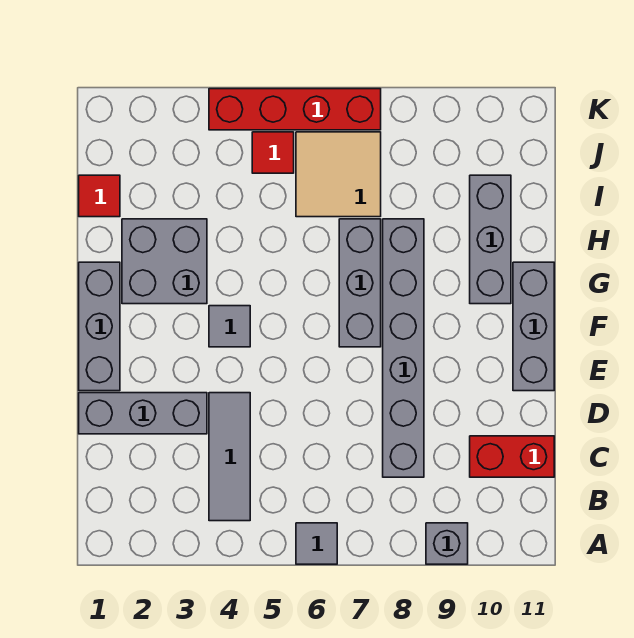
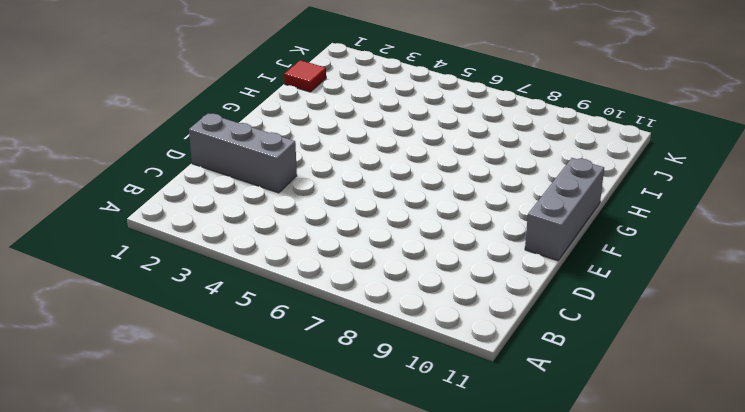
none -> grey 1x1 tile [296,523,337,564]
none -> grey 1x1 brick [426,523,468,564]
none -> grey 1x3 tile [209,393,250,521]

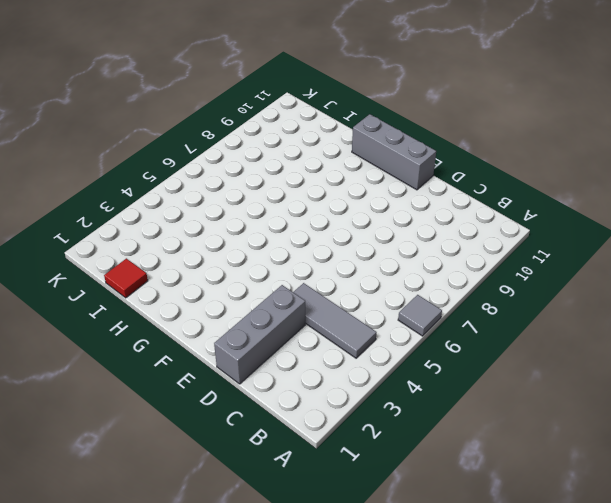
none -> grey 1x1 brick [426,523,468,564]
none -> grey 1x6 brick [383,219,424,477]
none -> red 1x2 brick [470,436,554,477]

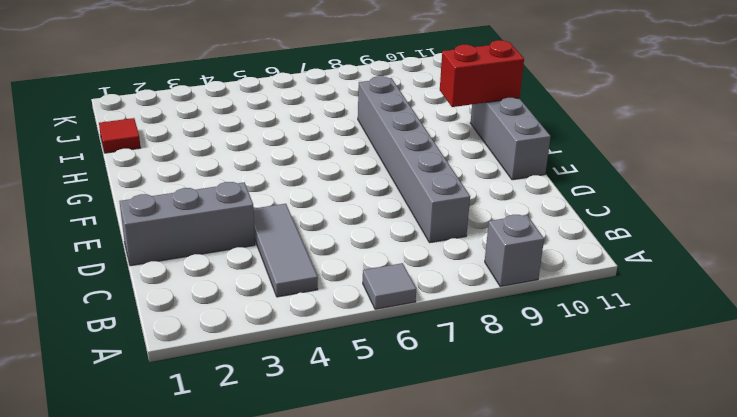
red 1x2 brick [440,40,524,107] -> red 1x2 brick moved to [470,436,554,477]
none -> grey 1x3 brick [79,262,120,391]
none -> grey 1x1 tile [209,306,250,347]
none -> grey 1x3 brick [339,219,381,347]

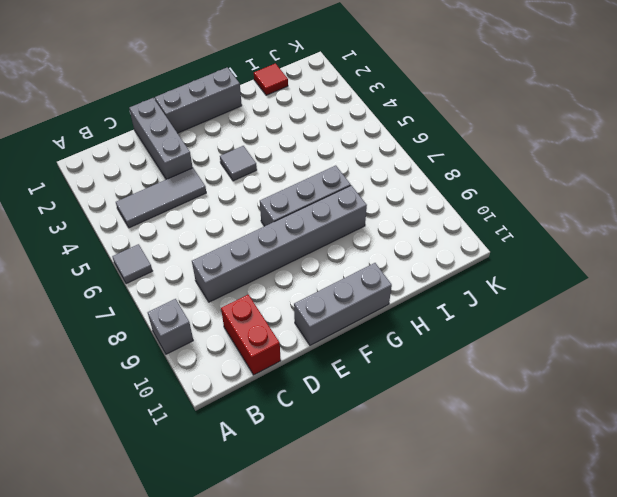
none -> grey 2x2 brick [122,219,207,304]
none -> grey 1x3 brick [470,175,511,304]
none -> tan 2x2 tile [296,132,381,217]

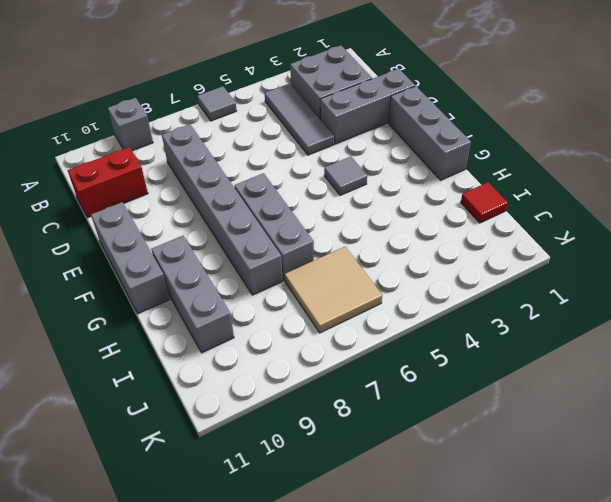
grey 2x2 brick [290,45,372,119] -> grey 2x2 brick moved to [122,219,207,304]
none -> red 1x1 tile [252,132,294,173]
none -> red 1x4 brick [209,89,381,130]

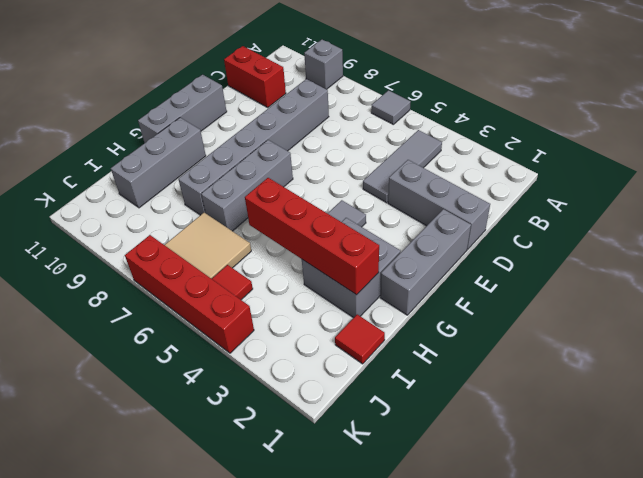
red 1x4 brick [245,178,379,295] -> none

